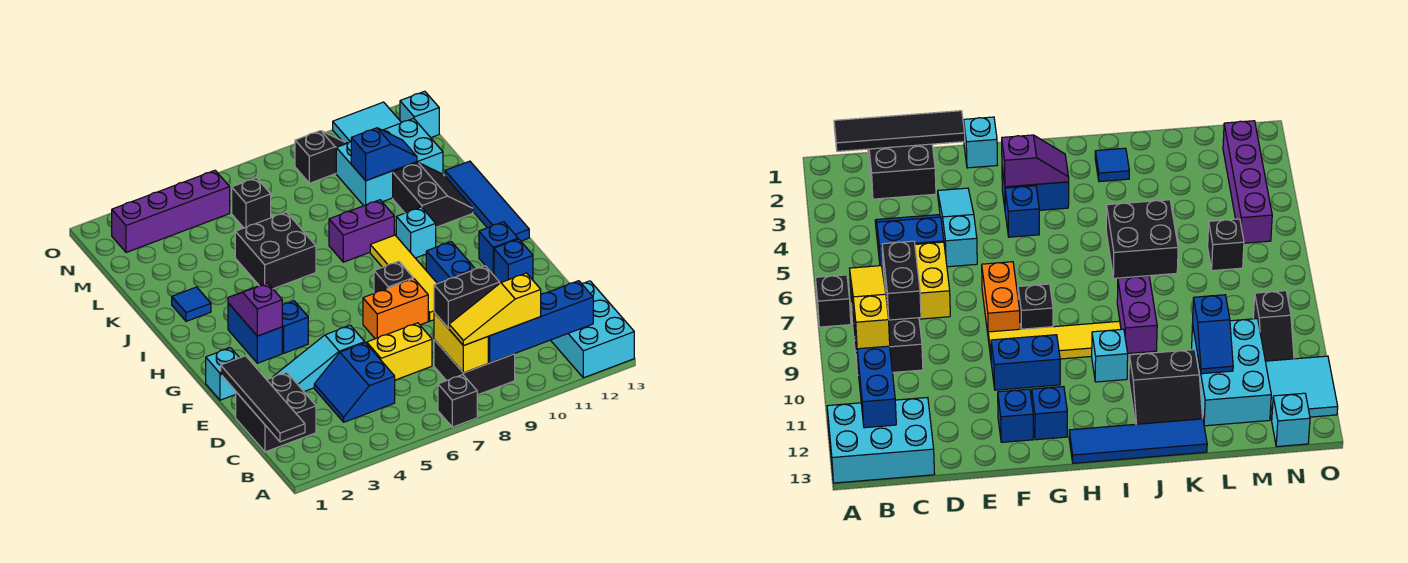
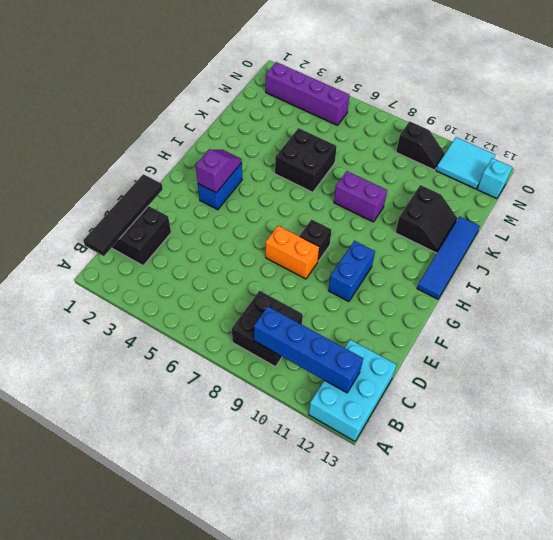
none -> black 1x1 brick [438,375,477,427]
none -> blue 2x2 slope [314,343,395,422]
none -> yellow 1x2 brick [367,323,432,380]
none -> cyan 1x3 slope [273,325,365,391]

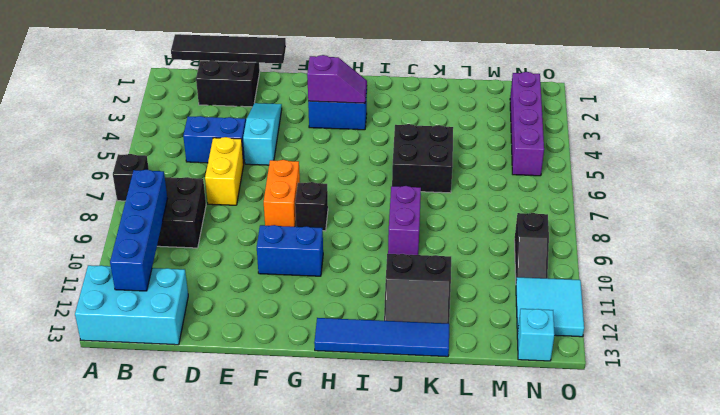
none -> cyan 1x1 brick [206,348,239,400]
none -> yellow 1x4 tile [370,235,437,321]
none -> blue 1x1 brick [494,239,533,283]
none -> blue 1x1 brick [282,301,308,353]

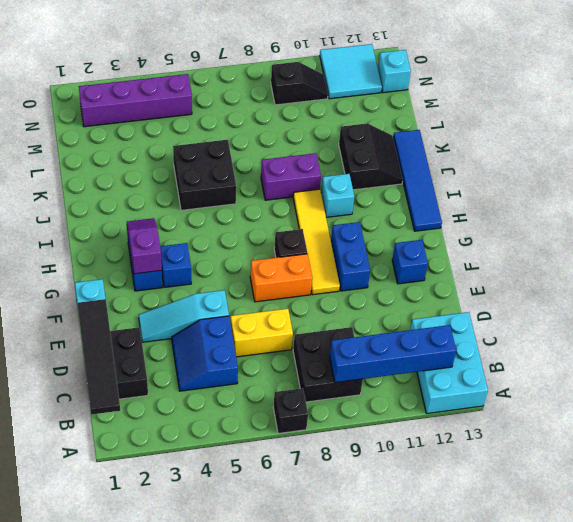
none -> blue 1x1 brick [479,222,518,274]
none -> blue 1x1 tile [172,287,211,321]
none -> cyan 2x3 brick [336,118,443,206]
none -> black 1x1 brick [232,178,271,228]

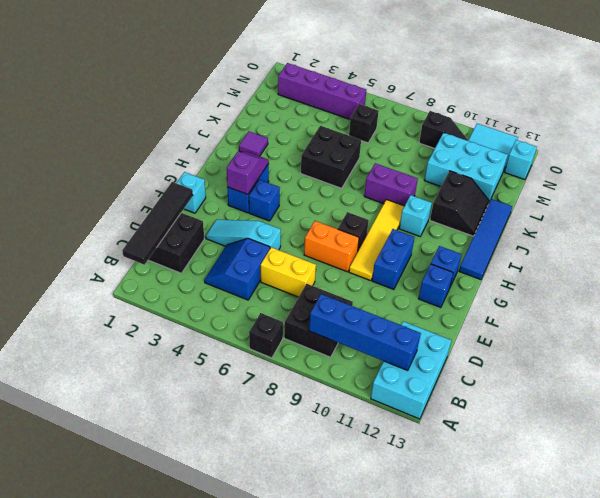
purple 1x1 tile [239,132,268,156] -> blue 1x1 tile [172,287,211,321]
none -> yellow 1x2 brick [434,313,488,373]
none -> blue 1x2 slope [351,128,417,181]
none -> yellow 1x3 slope [449,273,541,346]
none -> black 1x2 brick [434,266,500,328]

